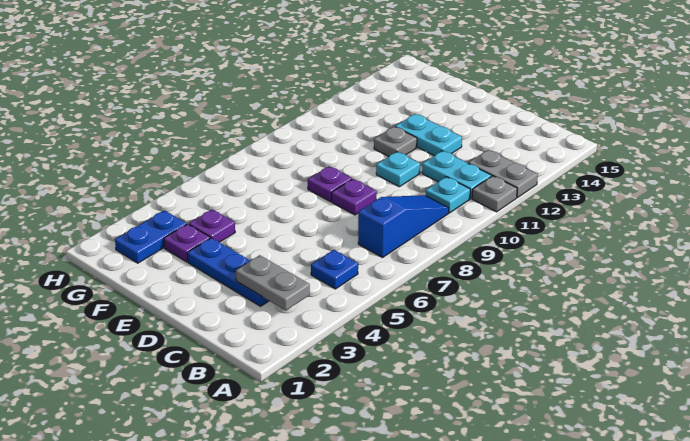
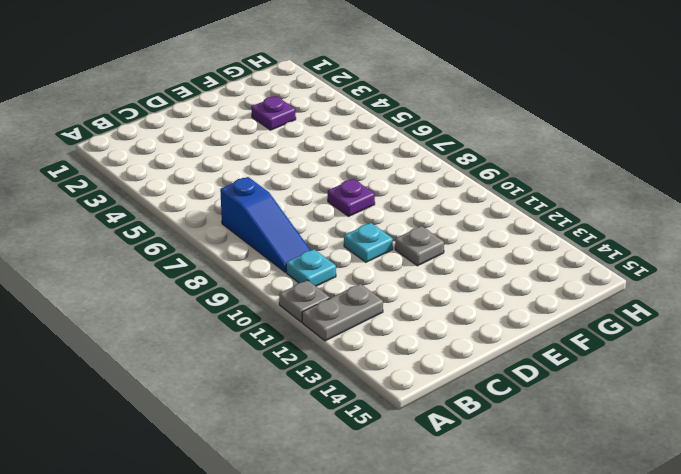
none -> blue 1x1 plate [311,250,358,289]
none -> cyan 1x2 plate [422,151,491,199]
none -> blue 1x3 plate [187,238,269,306]

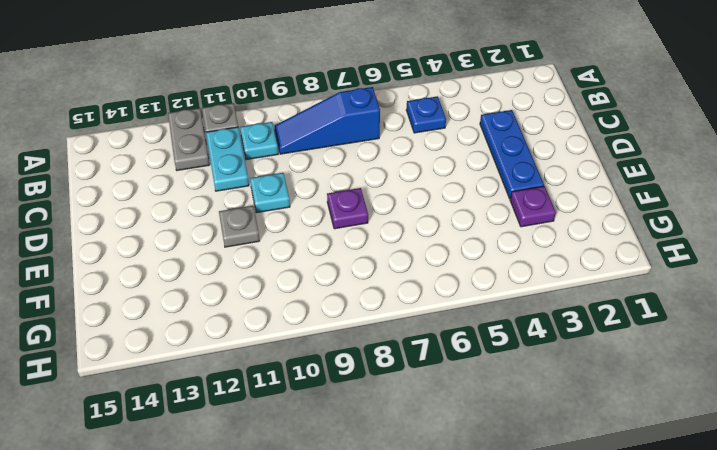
none -> purple 1x1 plate [332,179,377,215]
none -> cyan 1x2 plate [395,114,462,156]
none -> purple 1x1 plate [189,209,235,242]

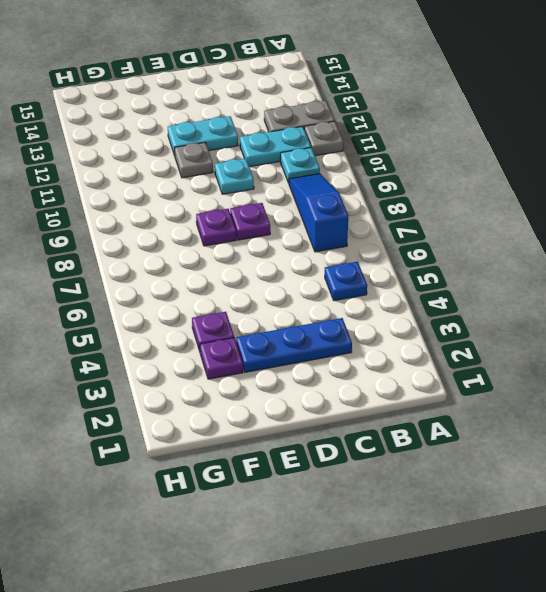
none -> blue 1x2 plate [115,210,187,263]
none -> grey 1x2 plate [236,255,310,311]

